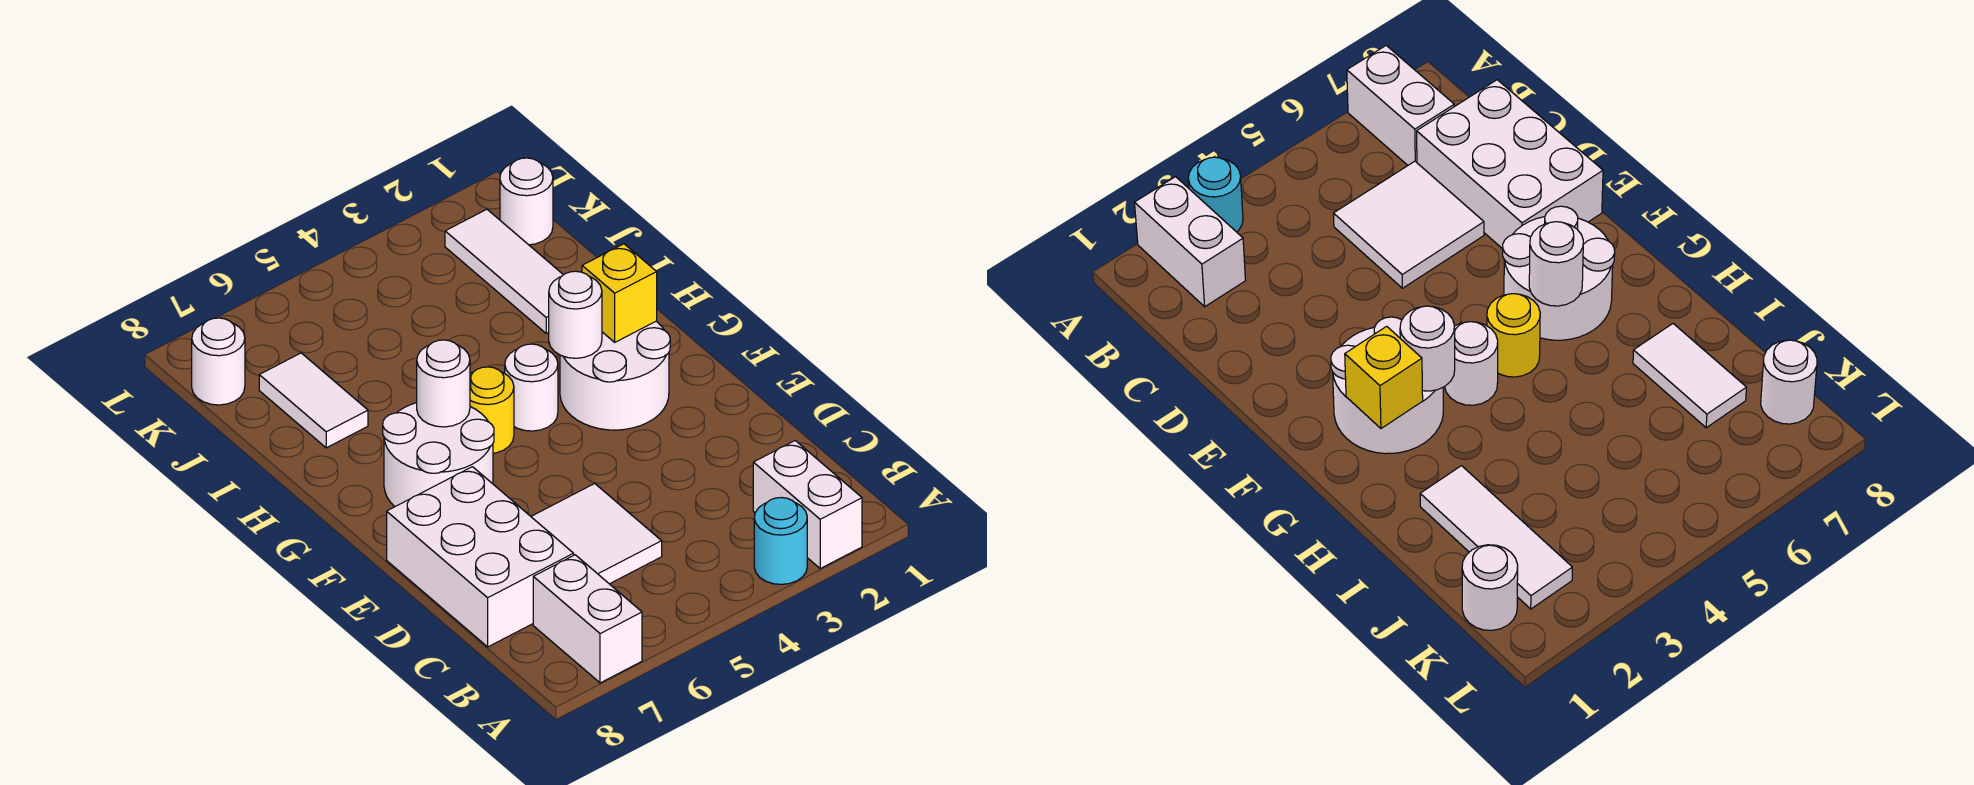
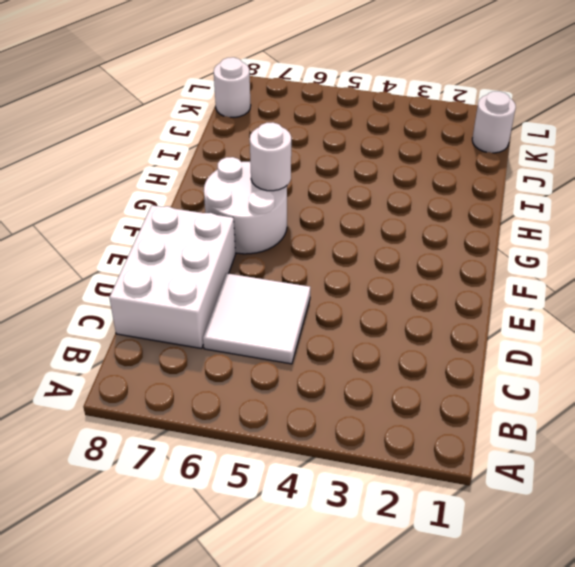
none -> white 1x2 brick [753,441,862,568]
none -> cyan 1x1 round brick [754,498,807,584]
none -> white 1x2 brick [533,555,642,683]

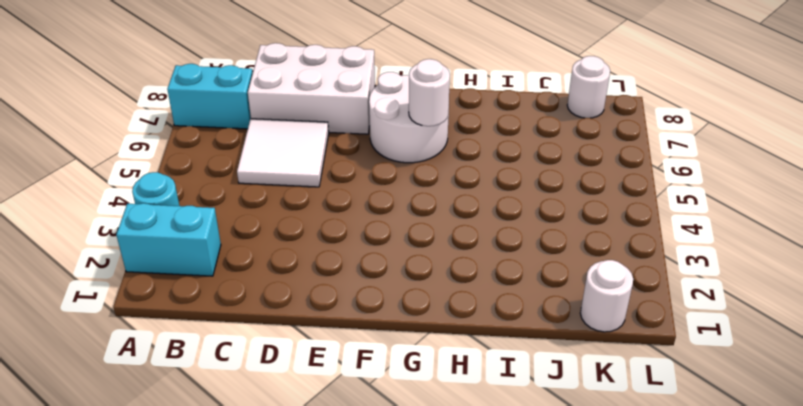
cyan 1x2 brick [116,203,221,276] -> white 1x2 brick [753,441,862,568]
cyan 1x2 brick [167,64,253,129] -> white 1x2 brick [533,555,642,683]
none -> white 2x2 round brick [560,321,670,430]
none -> white 1x1 round brick [505,344,558,431]
none -> yellow 1x1 round brick [470,367,514,453]

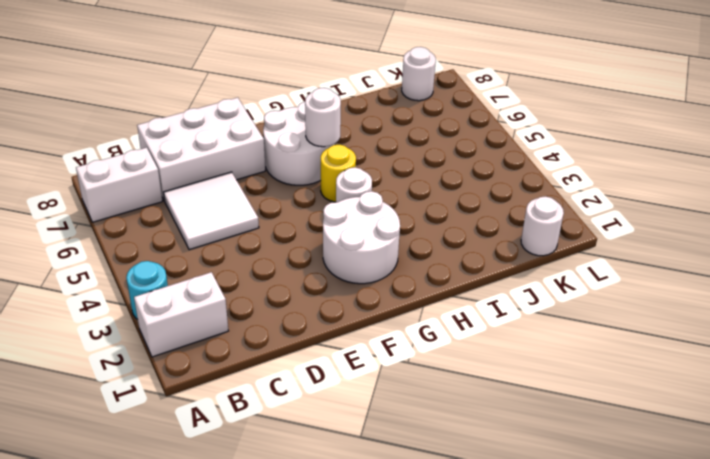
none -> white 1x3 tile [445,209,563,333]
none -> white 1x2 tile [259,353,368,448]
none -> yellow 1x1 brick [582,244,657,342]

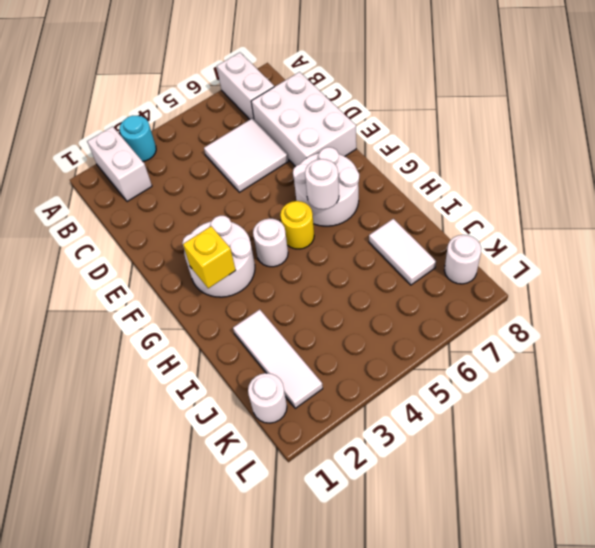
none -> white 1x1 round brick [549,271,602,358]

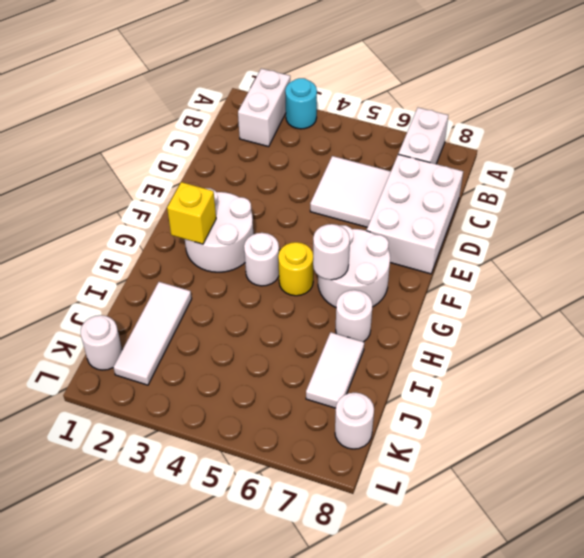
white 1x1 round brick [336,290,373,342] -> white 1x1 round brick moved to [549,271,602,358]

